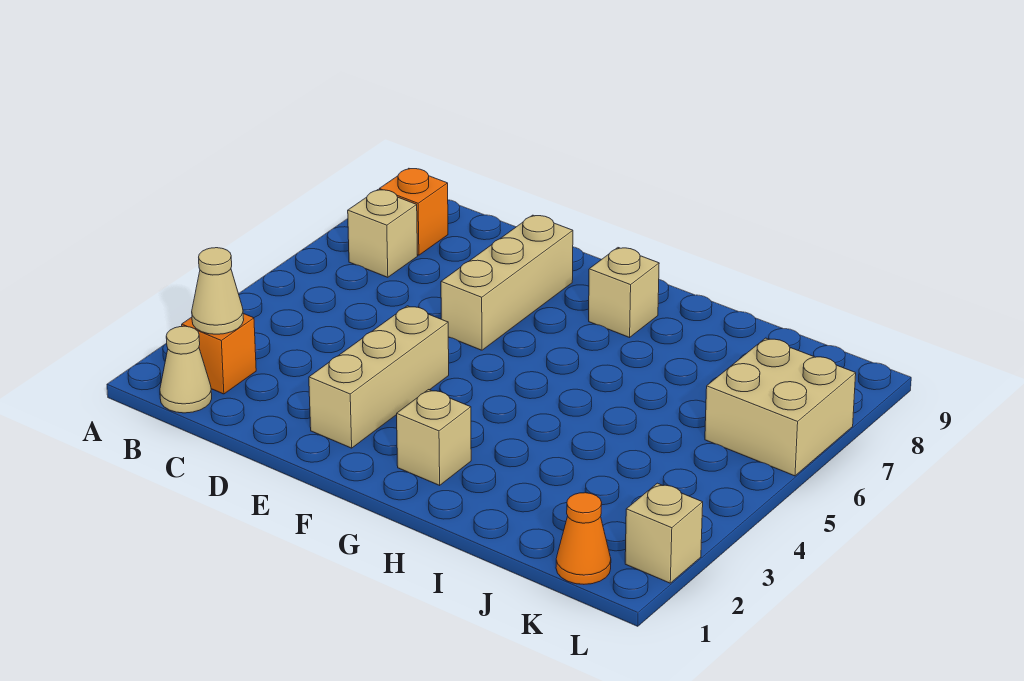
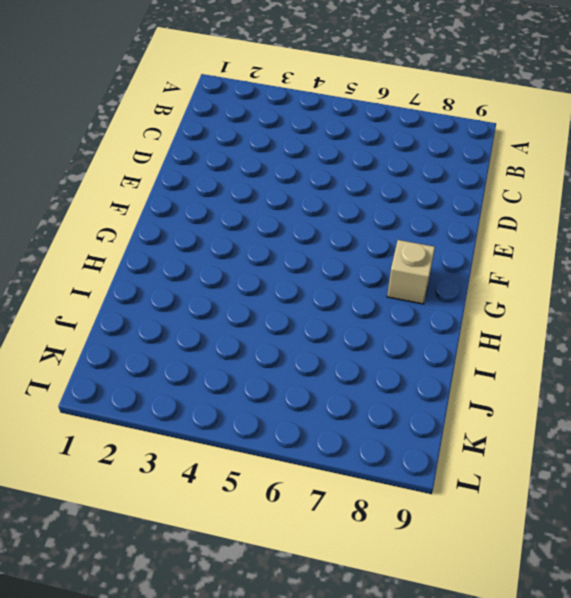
none -> tan 1x1 cone [160,326,212,413]
none -> orange 1x1 brick [182,314,256,394]
none -> tan 1x1 brick [348,190,417,277]

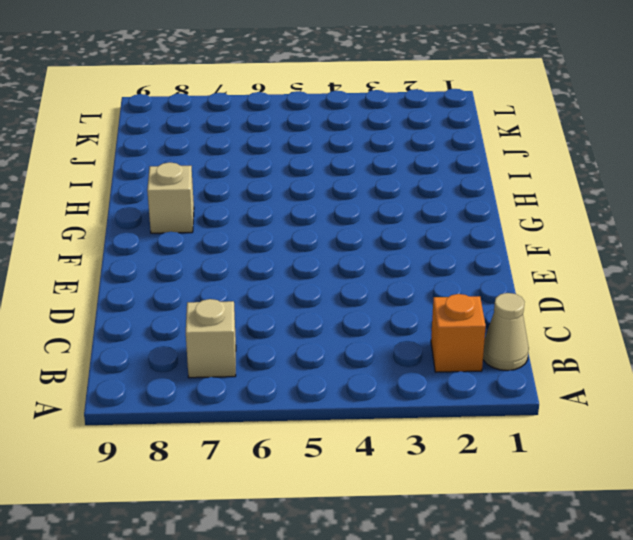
none -> orange 1x1 brick [379,168,448,255]
none -> tan 1x3 brick [309,306,449,448]
none -> tan 1x3 brick [441,215,573,350]

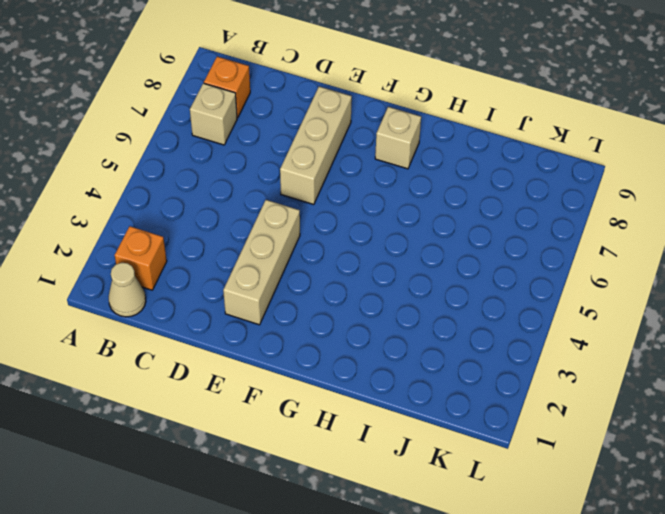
none -> tan 1x1 brick [397,390,471,485]
none -> orange 1x1 cone [556,493,611,584]
none -> tan 2x2 brick [705,338,856,476]

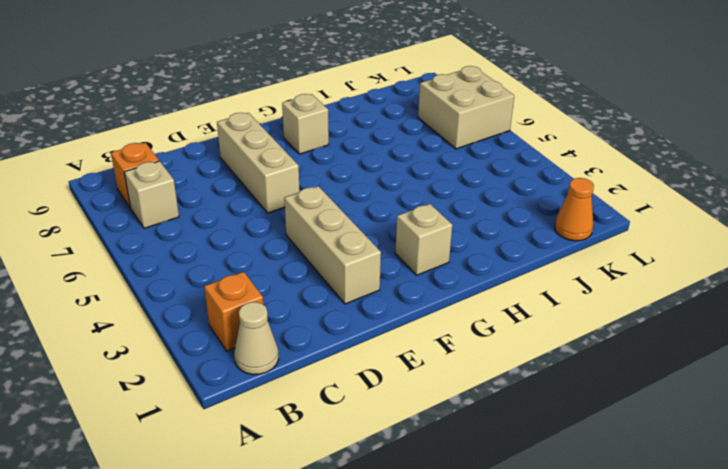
none -> tan 1x1 brick [625,483,703,583]
none -> tan 1x1 cone [192,248,244,334]

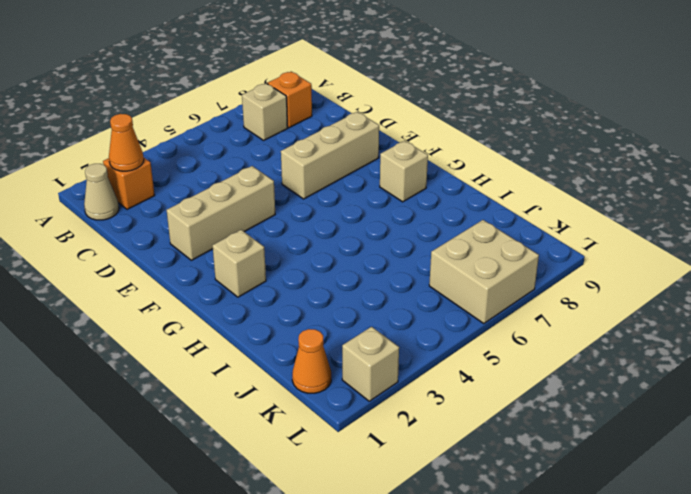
orange 1x1 cone [109,114,144,171] -> tan 1x1 cone [192,248,244,334]

